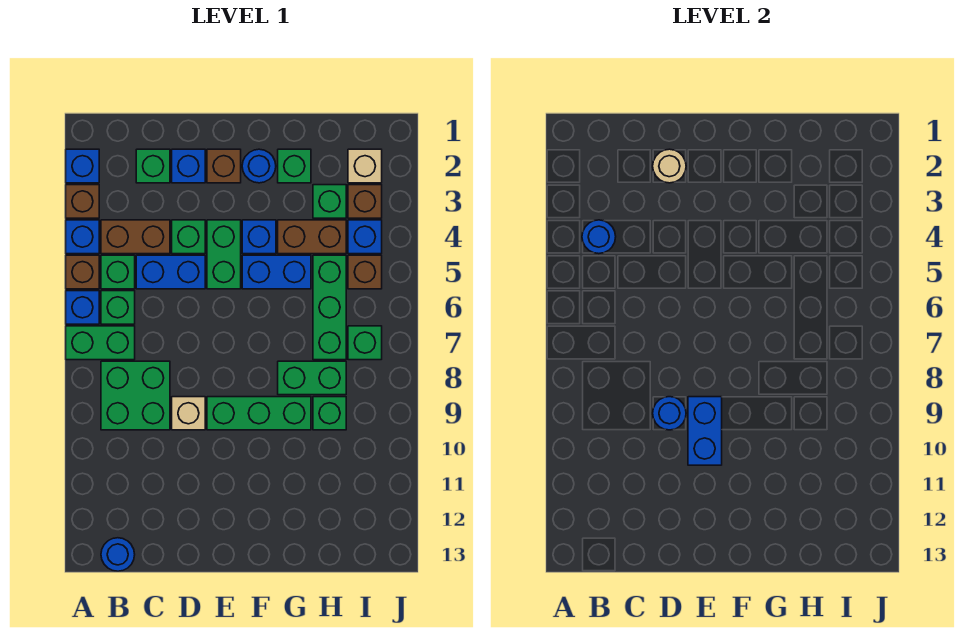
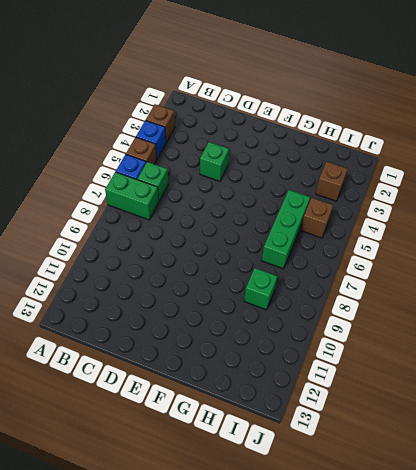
none -> blue 1x1 brick [66,149,99,183]
none -> brown 1x2 brick [101,220,170,254]
none -> green 1x1 brick [101,255,135,289]
none -> green 2x2 brick [101,361,170,430]

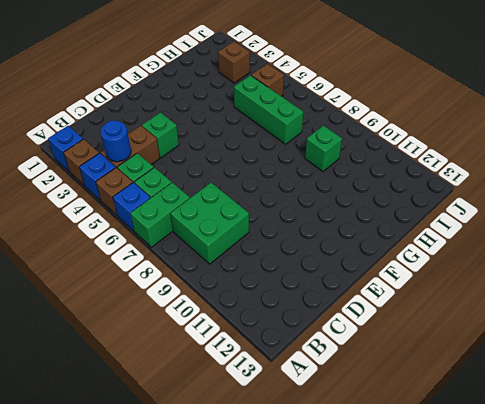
none -> blue 1x1 round brick [101,538,135,571]
none -> green 1x1 brick [136,149,170,183]
none -> blue 1x2 brick [136,255,205,289]
none -> blue 1x1 brick [172,149,205,183]

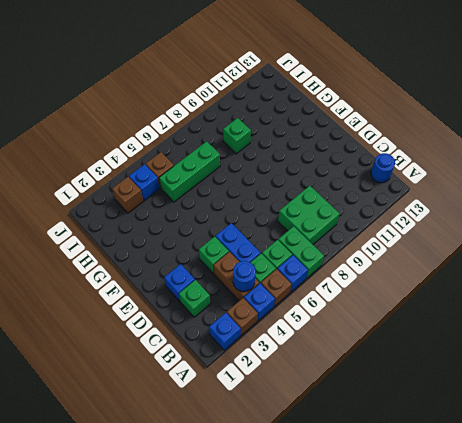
none -> tan 1x1 brick [172,397,205,430]
none -> brown 1x1 brick [207,149,241,183]
none -> green 1x2 brick [207,220,241,289]
none -> green 1x3 brick [207,397,311,430]

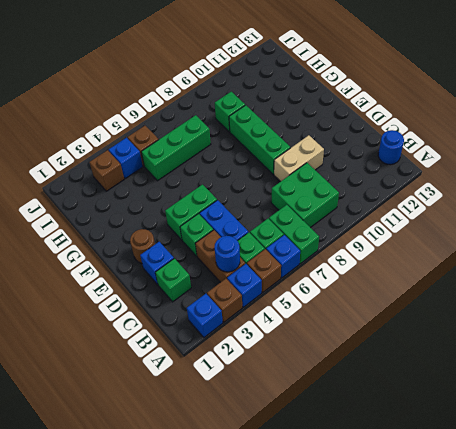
tan 1x2 brick [274,135,324,182] -> tan 1x1 brick [172,397,205,430]
brown 1x1 round brick [130,229,155,263] -> brown 1x1 brick [207,149,241,183]
none -> blue 1x1 round brick [242,149,276,183]
none -> blue 1x1 brick [242,220,276,254]
none -> blue 1x2 brick [242,255,311,289]
none -> green 1x1 brick [278,149,311,183]

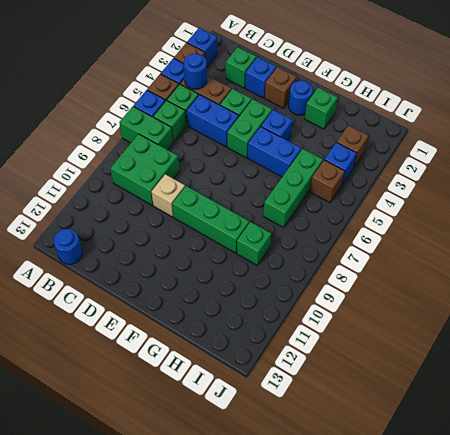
none -> brown 1x2 brick [278,220,346,254]
none -> green 1x2 brick [278,361,346,395]
none -> green 1x1 brick [313,185,346,218]
none -> tan 1x1 brick [348,149,382,183]

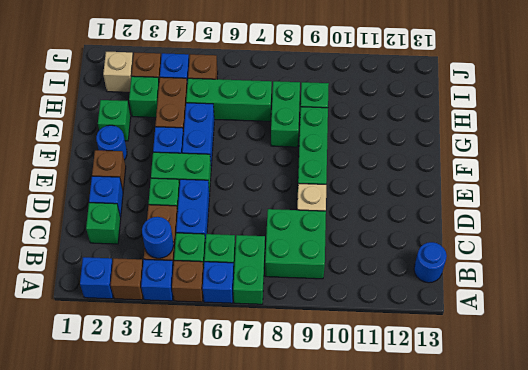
none -> green 1x1 brick [348,326,382,360]
none -> tan 1x1 round brick [653,149,686,183]
none -> blue 1x1 round brick [653,397,686,430]
none -> blue 1x2 brick [688,397,722,465]

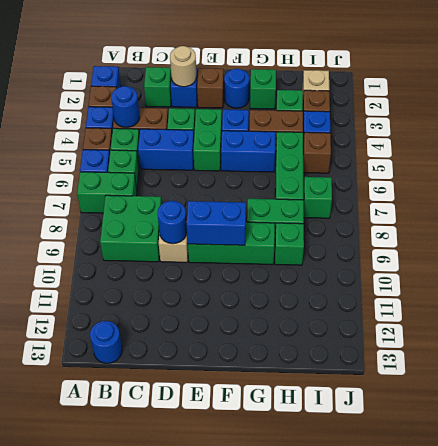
blue 1x2 brick [187,201,246,245] -> blue 1x2 brick turned to [688,397,722,465]

